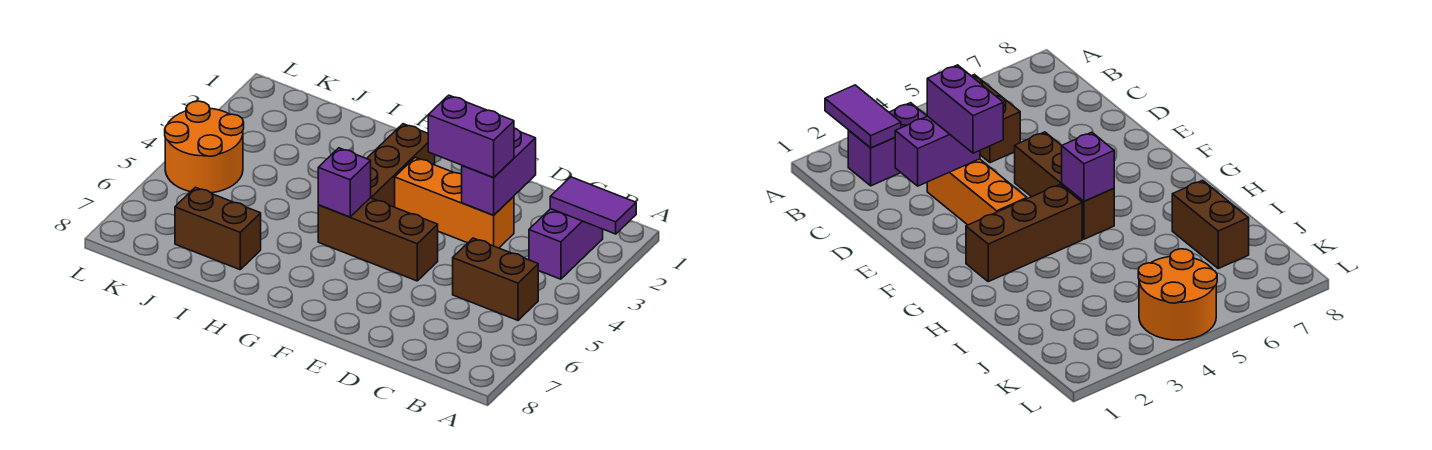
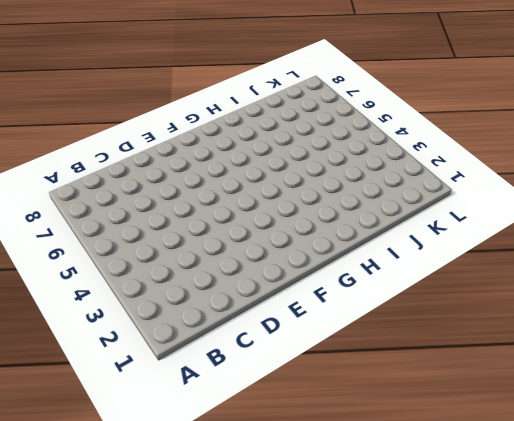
none -> purple 1x2 brick [529,209,603,279]
none -> brown 1x2 brick [453,238,538,320]

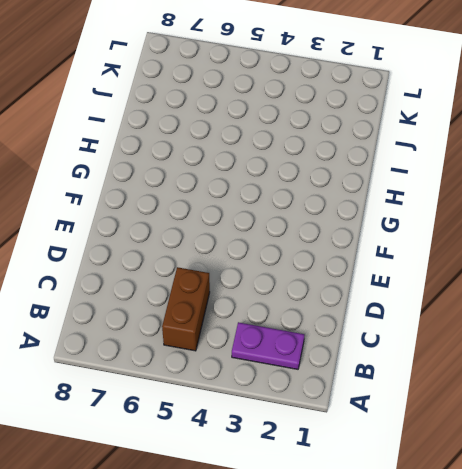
purple 1x2 plate [232,322,304,369] -> purple 1x2 brick [529,209,603,279]
none -> orange 1x3 brick [395,158,514,248]
none -> brown 1x3 brick [318,198,438,281]

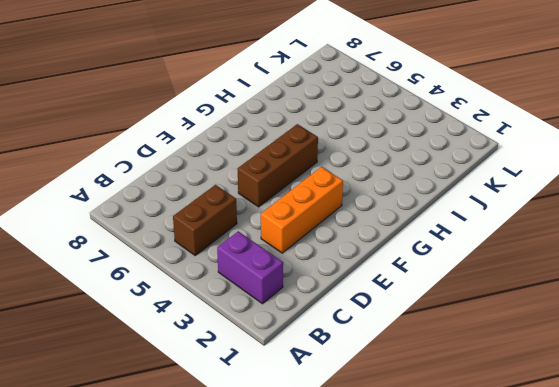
none -> brown 1x3 brick [367,124,435,207]
none -> brown 1x2 brick [175,187,261,270]

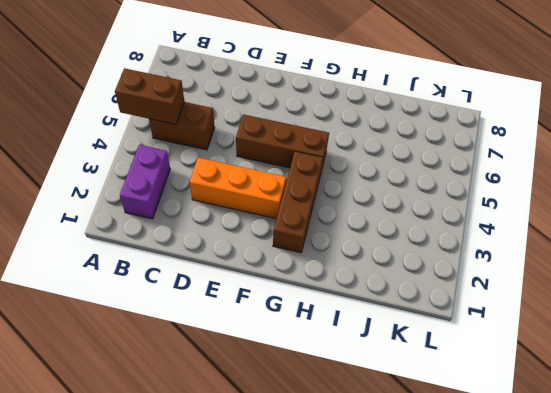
brown 1x2 brick [115,68,184,124] -> brown 1x2 brick moved to [175,187,261,270]
none -> orange 2x2 round brick [165,101,244,193]
none -> purple 1x2 tile [550,177,636,234]

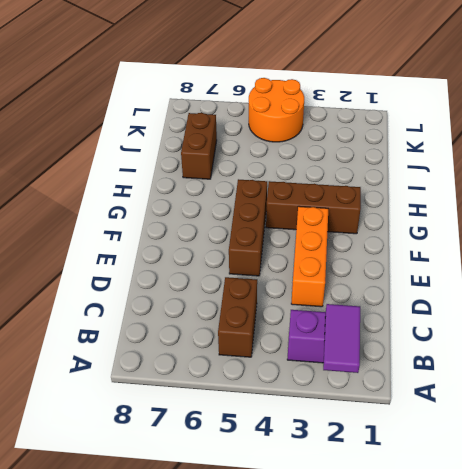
none -> purple 1x2 brick [462,128,536,215]
none -> purple 1x1 brick [318,148,371,217]

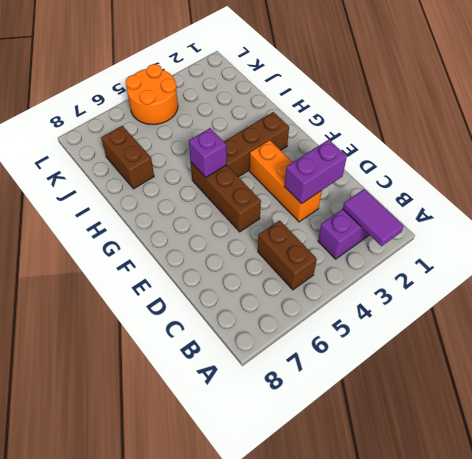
none -> purple 1x2 brick [428,95,514,177]

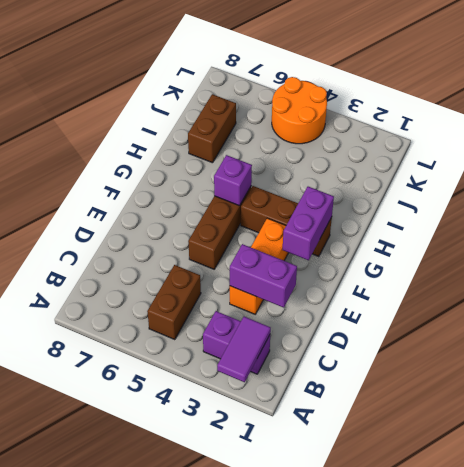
purple 1x2 brick [283,187,334,260] -> purple 1x2 brick moved to [428,95,514,177]

